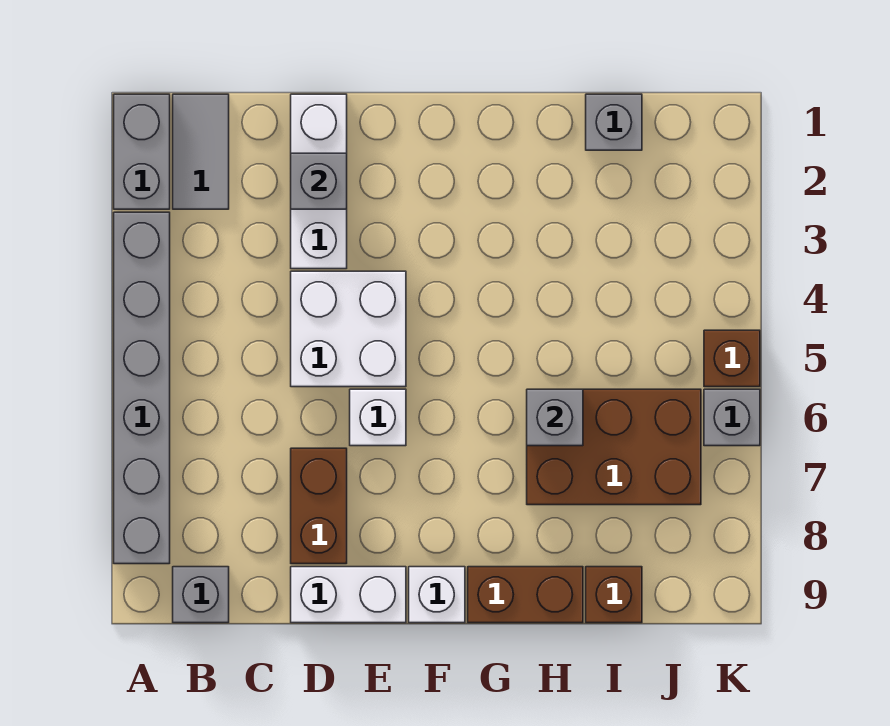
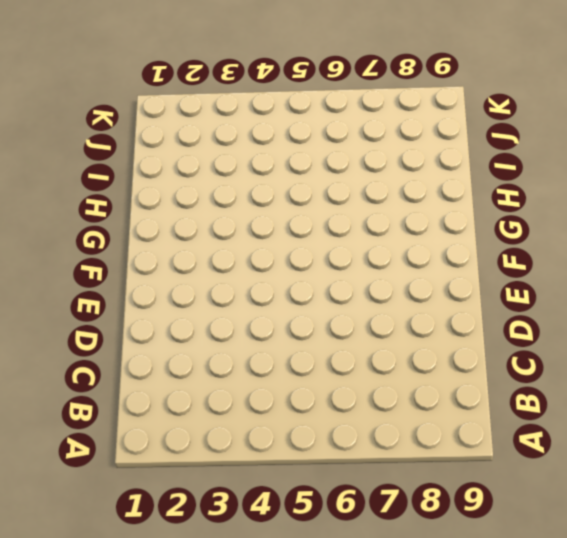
none -> grey 1x2 brick [114,94,170,209]
none -> grey 1x6 brick [114,212,170,564]
none -> grey 1x2 tile [173,94,229,209]

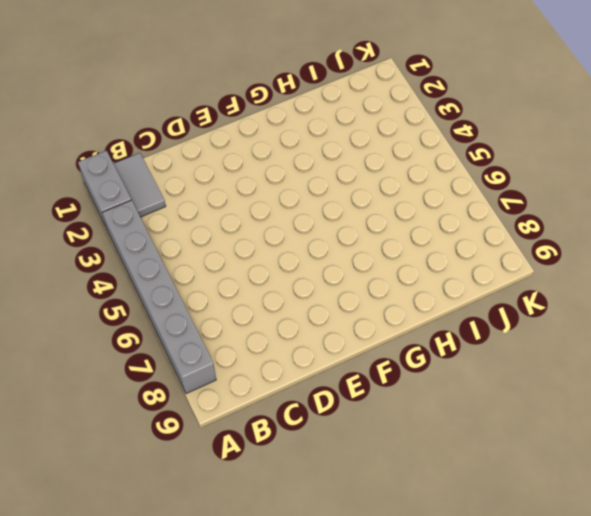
none -> grey 1x1 brick [173,567,229,623]
none -> white 1x3 brick [291,94,347,269]
none -> white 2x2 brick [291,271,406,387]

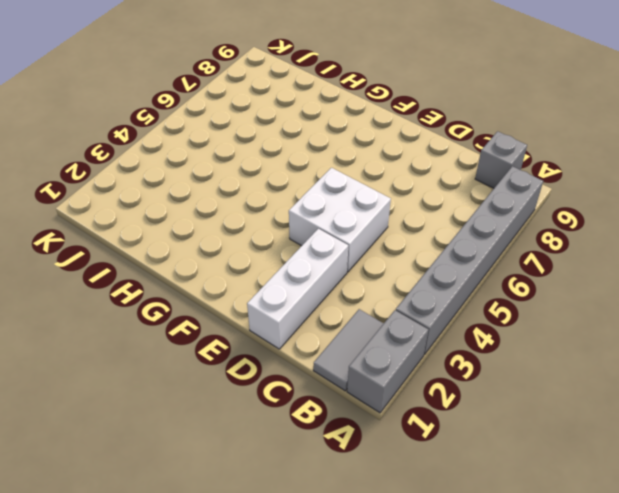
none -> brown 1x2 brick [291,448,347,564]
none -> white 1x2 brick [291,567,406,623]
none -> white 1x1 brick [350,389,406,446]

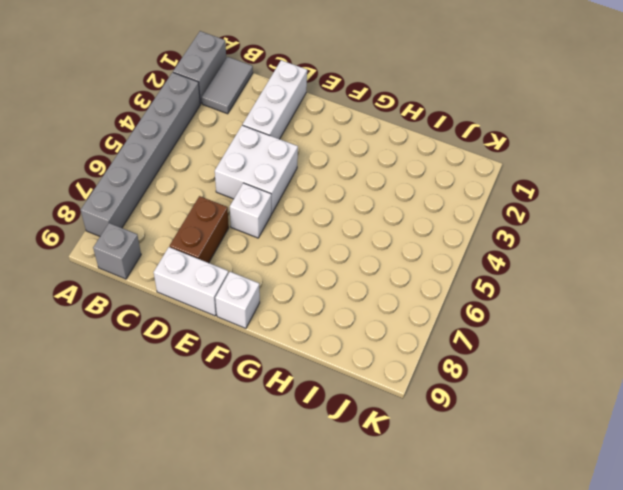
none -> brown 1x2 brick [468,567,583,623]
none -> brown 2x3 brick [527,389,701,505]
none -> grey 1x1 brick [586,94,642,150]

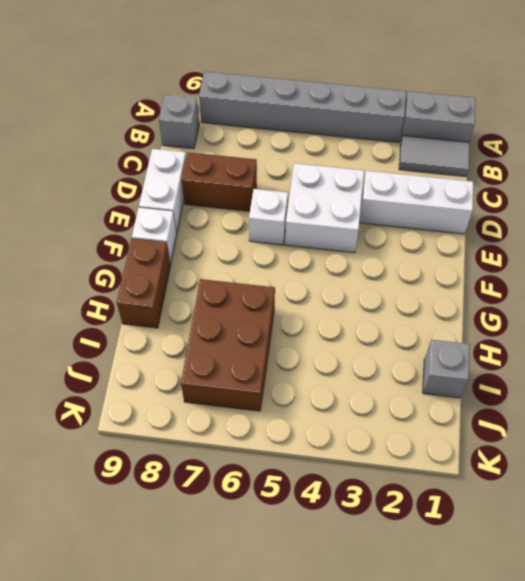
none -> brown 1x1 brick [586,567,642,623]
none -> brown 1x1 brick [704,330,760,387]
none -> grey 1x1 brick [704,389,760,446]

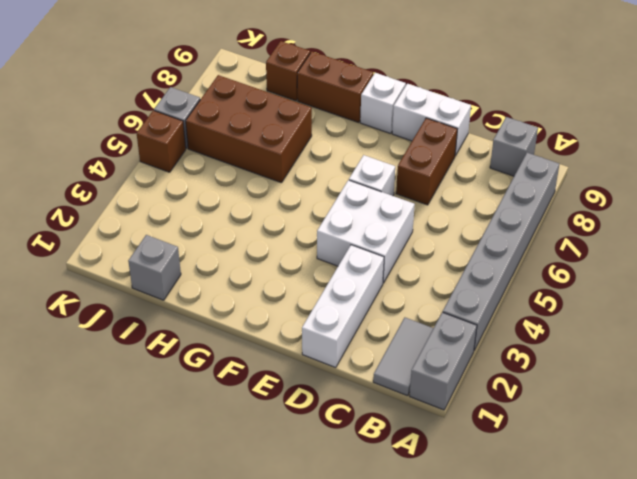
none -> grey 1x1 brick [291,153,347,209]
none -> grey 1x1 brick [527,389,583,446]

